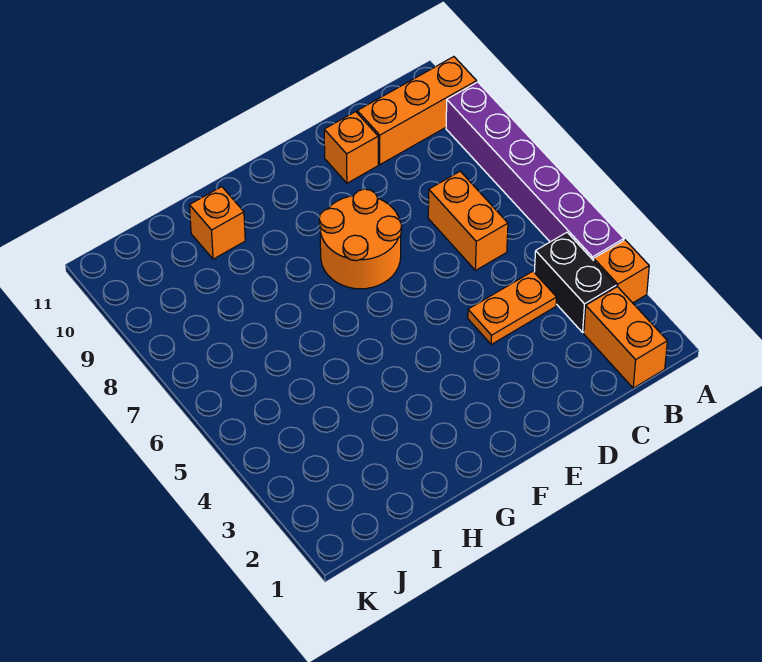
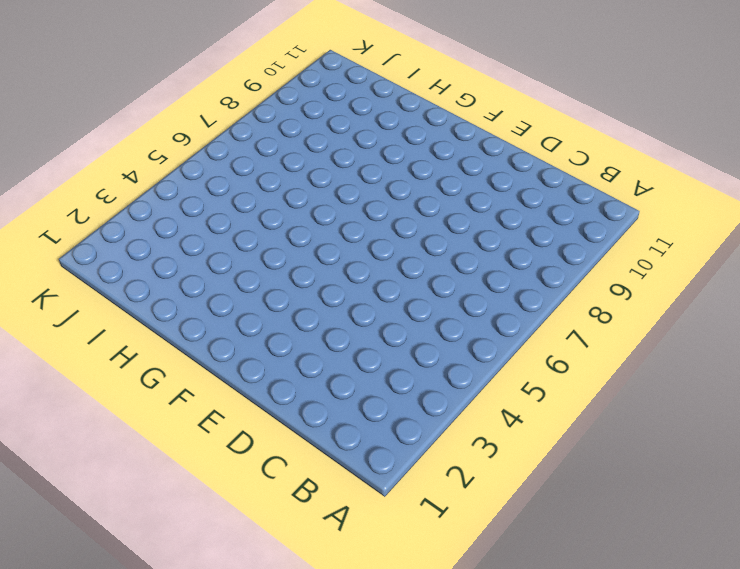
none -> orange 1x1 brick [594,240,649,303]
none -> purple 1x6 brick [446,82,624,261]

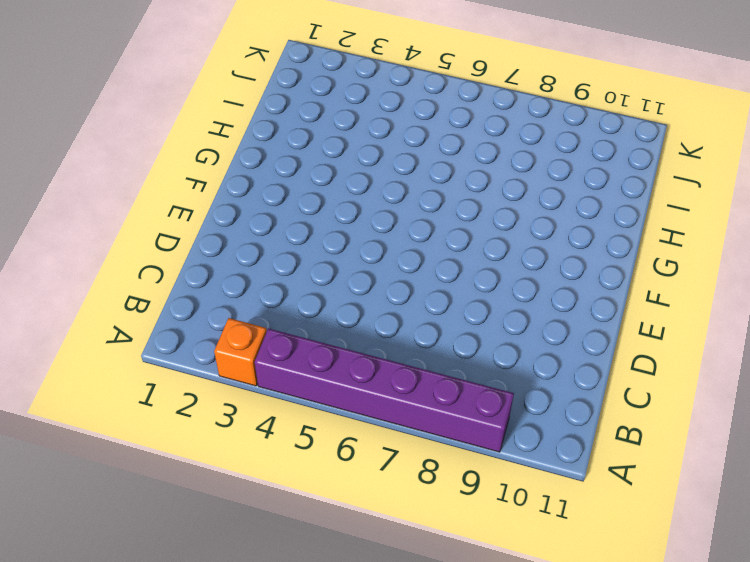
none -> orange 1x3 brick [357,57,477,164]
none -> orange 1x2 brick [584,287,667,388]

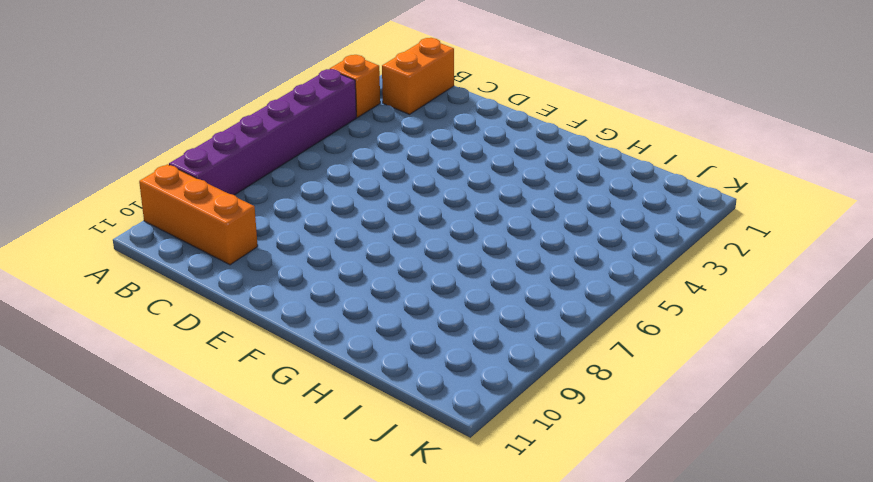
none -> black 1x2 brick [534,232,616,332]
none -> orange 1x2 plate [468,271,557,344]

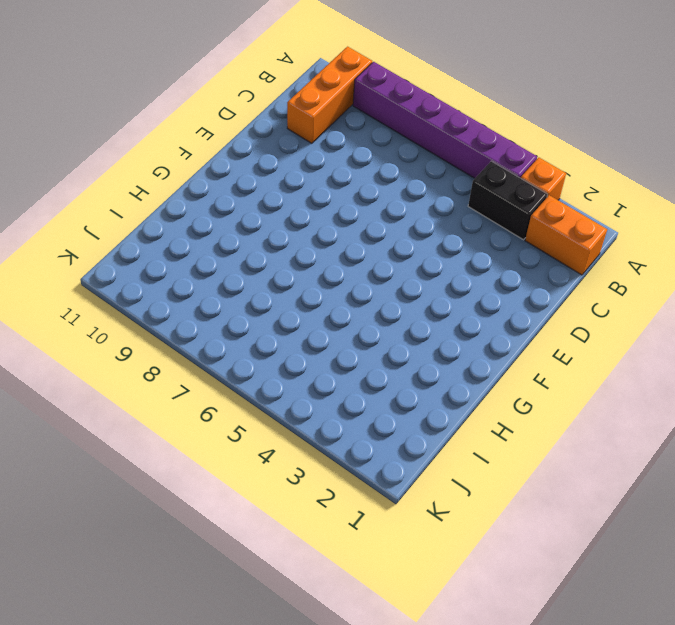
none -> orange 1x2 plate [468,271,557,344]
none -> orange 1x2 brick [428,171,508,270]

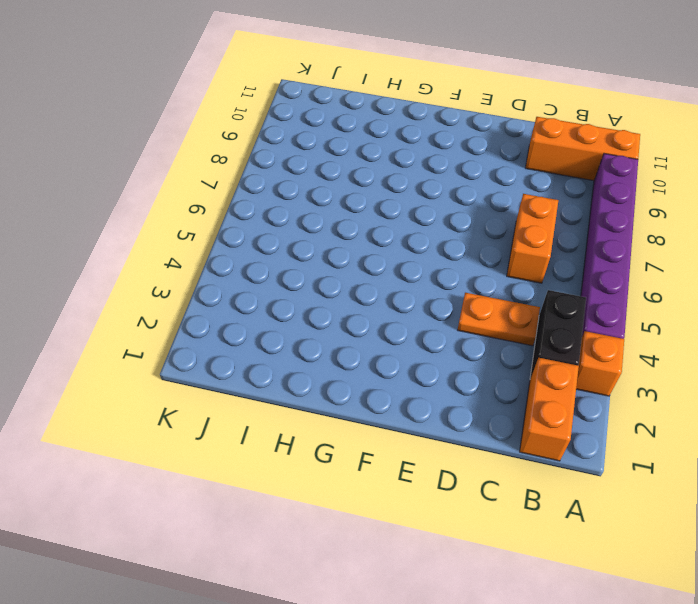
none -> orange 1x1 brick [324,112,378,183]
none -> orange 2x2 round brick [319,189,402,289]

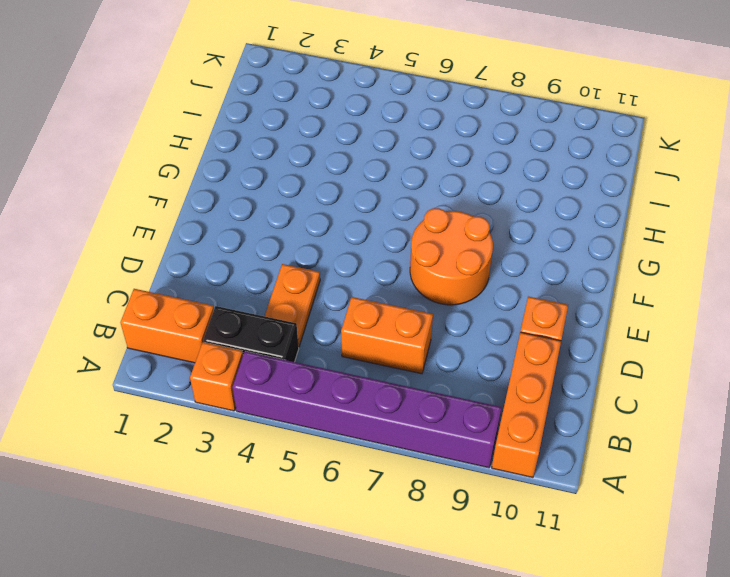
none -> orange 1x1 brick [190,187,245,259]

